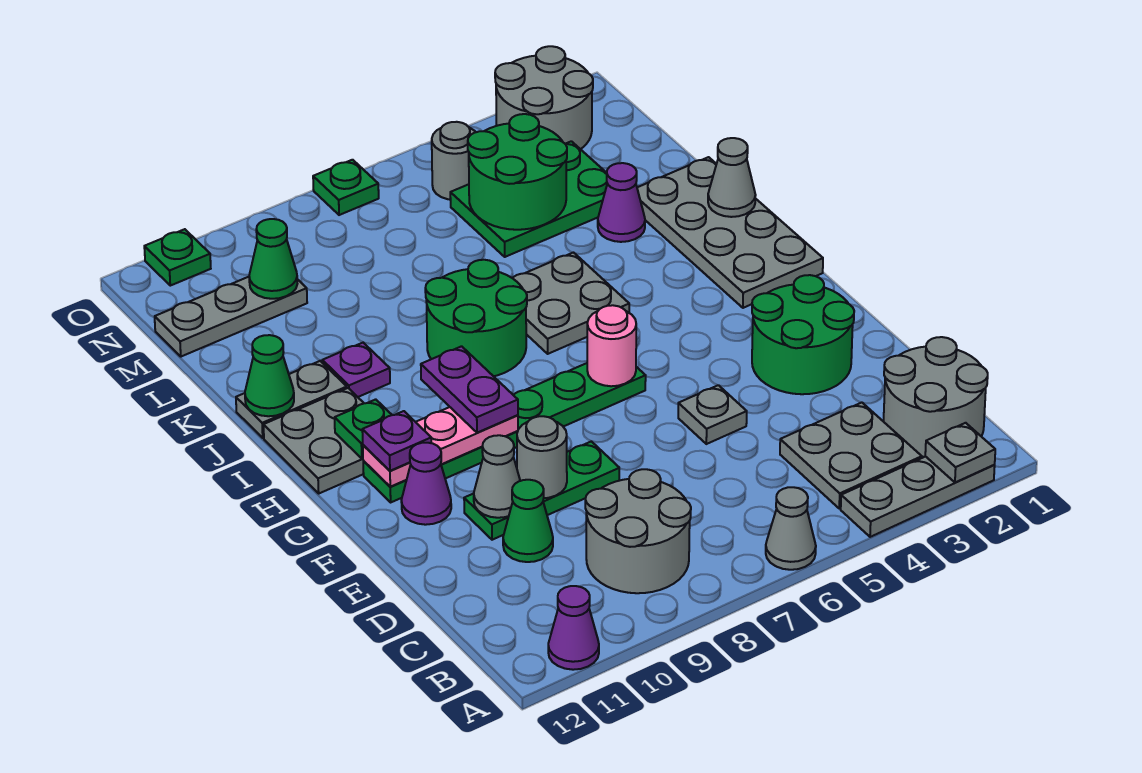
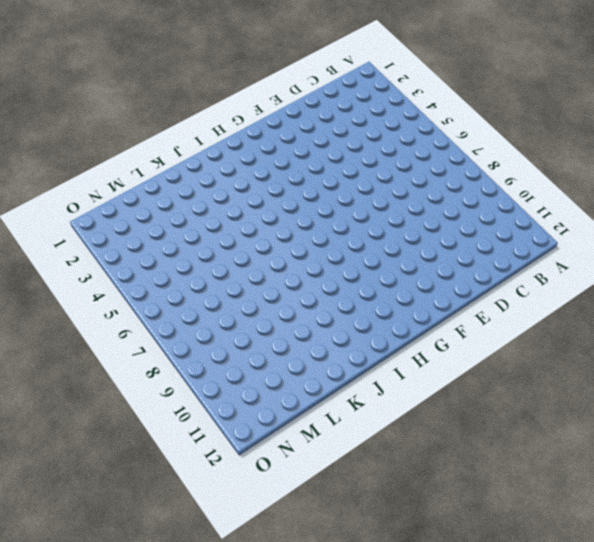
none -> grey 1x3 plate [841,456,995,537]
none -> grey 1x1 cone [766,487,816,570]
none -> purple 1x1 cone [548,586,599,670]
none -> grey 2x2 round brick [884,337,988,457]

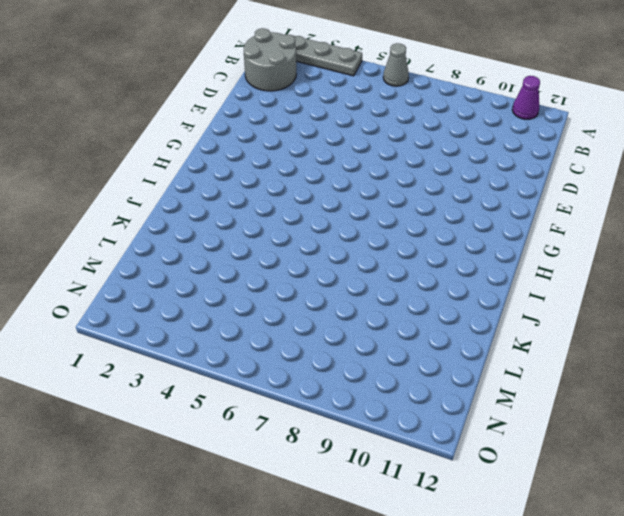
none -> grey 2x2 plate [780,403,922,509]
none -> grey 2x2 round brick [585,469,691,593]
none -> green 1x1 cone [503,480,553,562]
none -> green 2x2 round brick [752,275,854,394]

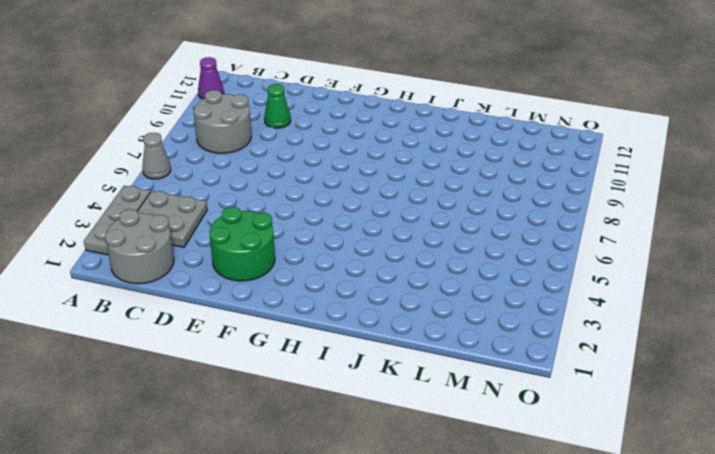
none -> grey 1x1 plate [678,385,747,444]
none -> green 1x3 plate [464,441,619,540]
none -> purple 1x1 cone [401,443,451,525]
none -> green 1x6 plate [363,363,646,502]

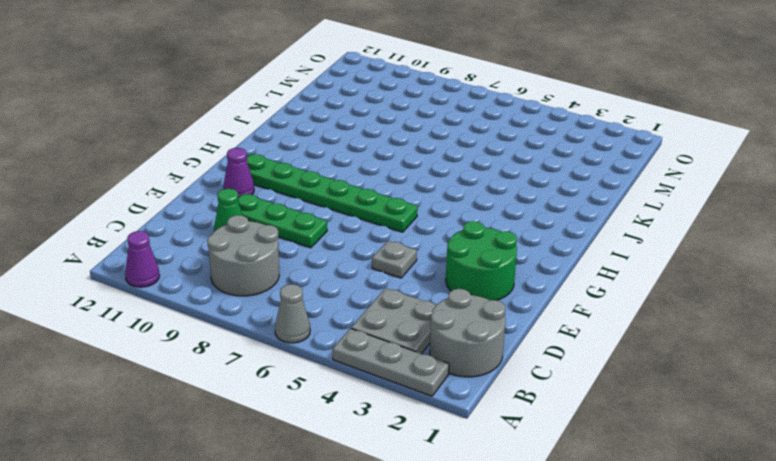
none -> grey 2x4 plate [637,157,823,308]
none -> grey 2x2 plate [264,388,364,493]
none -> grey 2x2 plate [513,253,629,354]
none -> green 2x2 round brick [425,260,527,376]

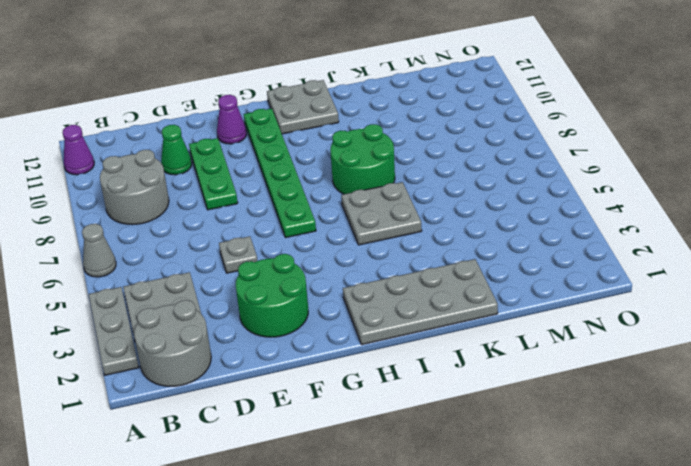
none -> purple 1x1 plate [322,343,390,397]
none -> grey 1x2 plate [236,361,347,438]
none -> purple 1x1 cone [598,163,645,242]
none -> green 2x3 plate [450,141,607,257]

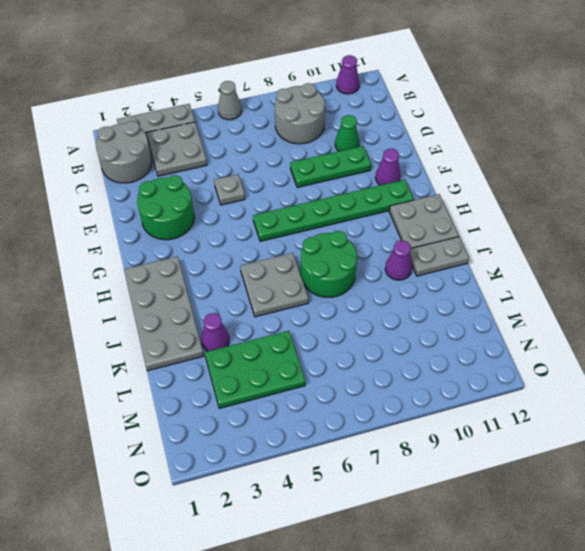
purple 1x1 cone [385,241,412,280] -> purple 1x1 plate [322,343,390,397]
none -> grey 1x3 plate [155,277,307,357]
none -> grey 2x2 round brick [495,46,593,149]
none -> grey 1x1 round brick [432,122,475,200]
none -> green 1x1 plate [313,160,379,215]

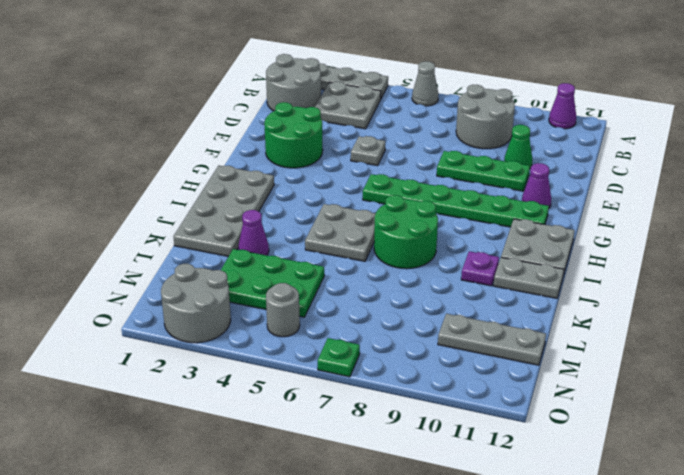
none -> green 1x1 plate [144,229,211,286]
none -> grey 1x1 plate [925,423,995,482]
none -> grey 1x1 round brick [517,416,567,498]
none -> grey 1x1 cone [474,435,520,518]

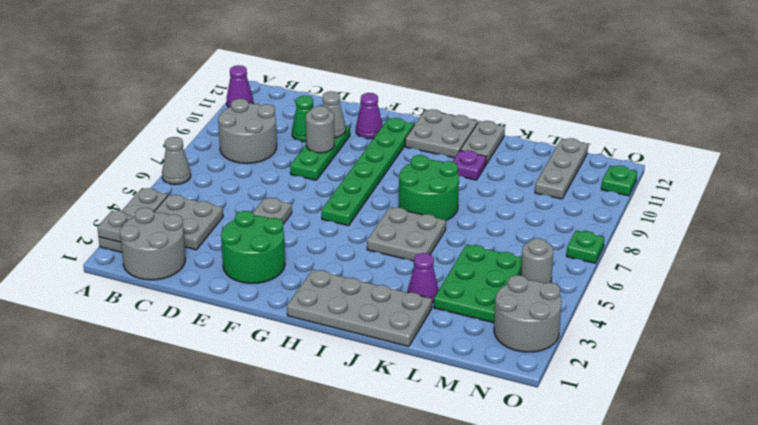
none -> pink 1x1 round brick [587,305,636,386]
none -> pink 1x3 plate [363,407,518,487]
none -> green 1x1 plate [335,399,392,459]
none -> grey 1x1 cone [708,138,756,217]

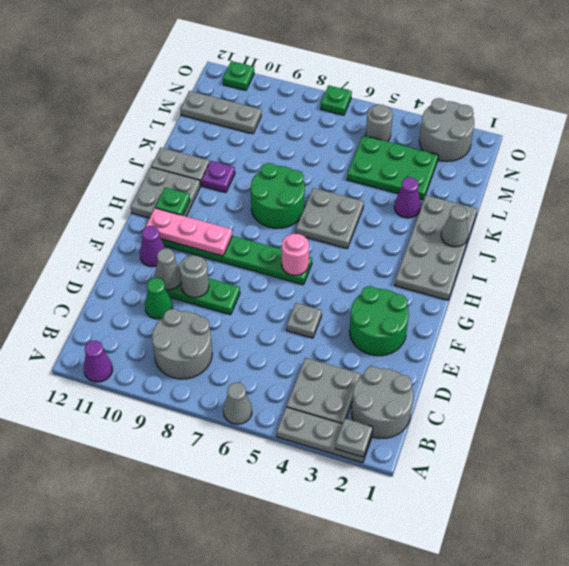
none -> green 1x1 cone [245,335,294,416]
none -> green 2x2 round brick [468,114,567,230]
none -> green 1x1 cone [249,219,297,299]
none -> purple 1x2 plate [421,346,518,433]

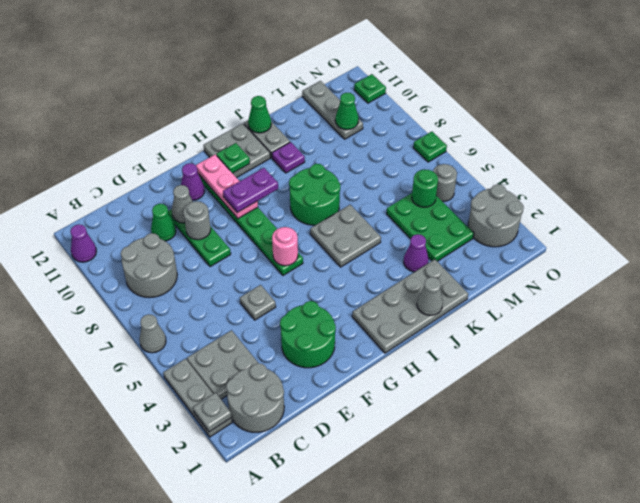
green 1x1 round brick [412,170,438,207] -> green 2x2 round brick [468,114,567,230]
none -> purple 1x1 plate [362,411,431,471]

